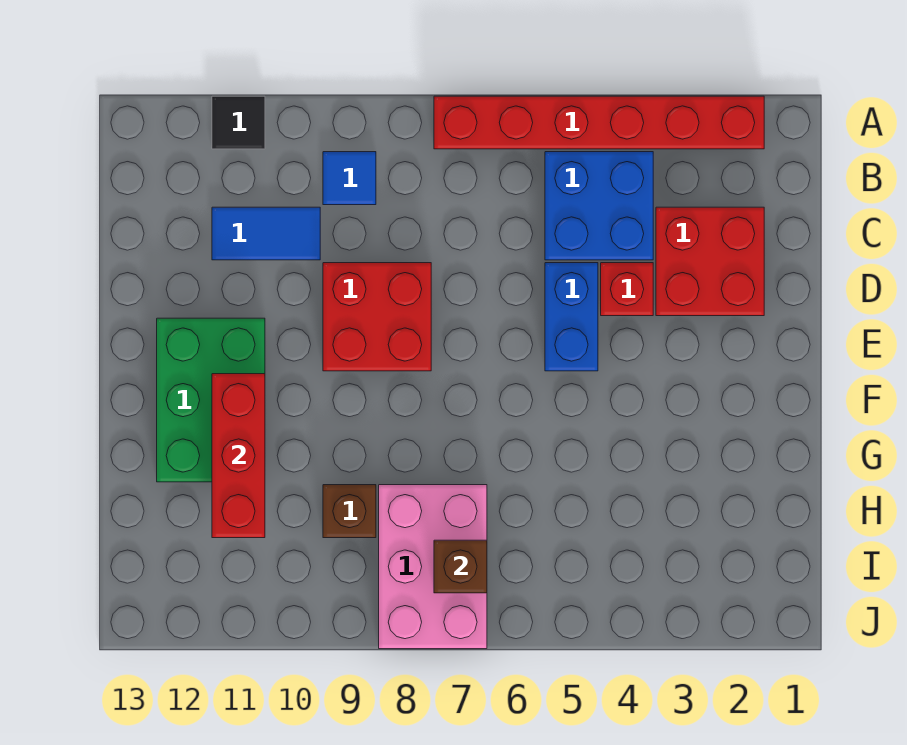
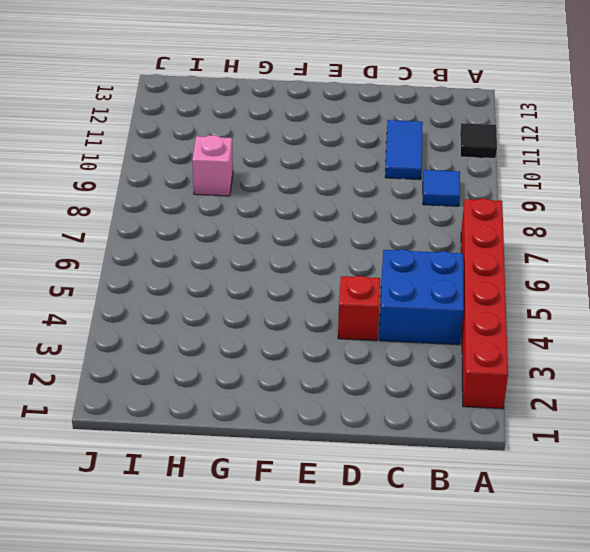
pink 1x1 brick [192,135,233,196] -> brown 1x1 brick [323,485,376,538]
none -> red 2x2 brick [656,207,764,316]
none -> blue 1x2 brick [545,263,598,371]
none -> red 2x2 brick [323,263,431,371]

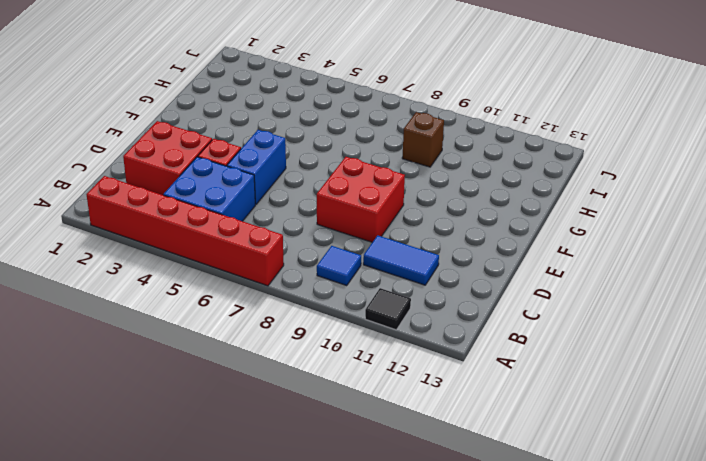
none -> green 2x3 brick [157,318,265,482]
none -> pink 2x3 brick [379,485,487,649]
none -> red 1x3 brick [212,374,265,538]

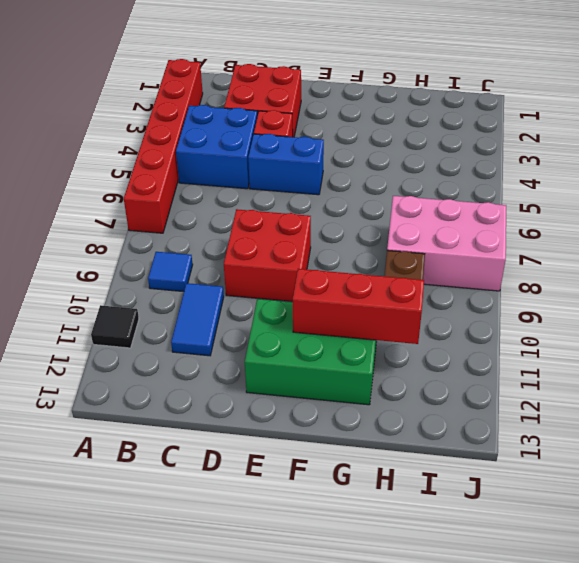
none -> brown 1x1 brick [434,540,487,593]

